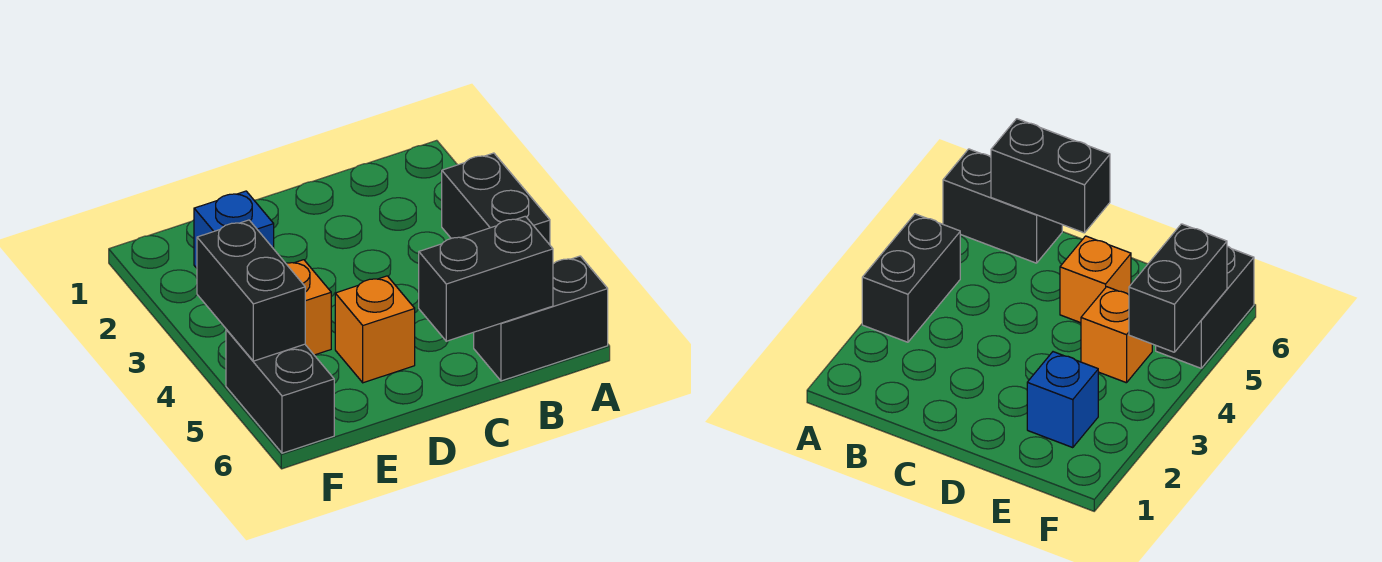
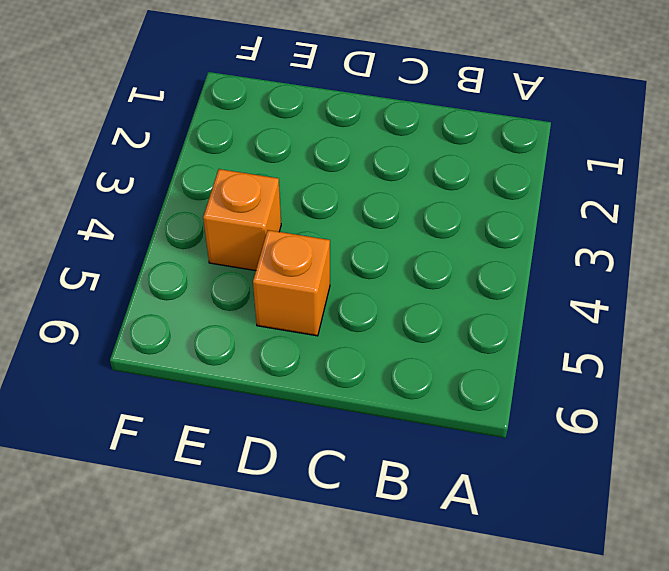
none -> black 1x2 brick [442,153,550,245]
none -> black 1x2 brick [474,256,608,381]

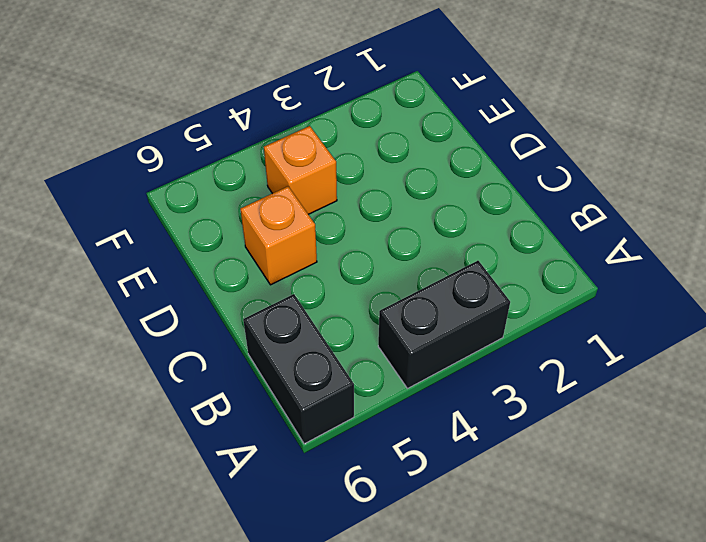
none -> blue 1x1 brick [194,191,274,268]
none -> black 1x2 brick [226,329,334,453]

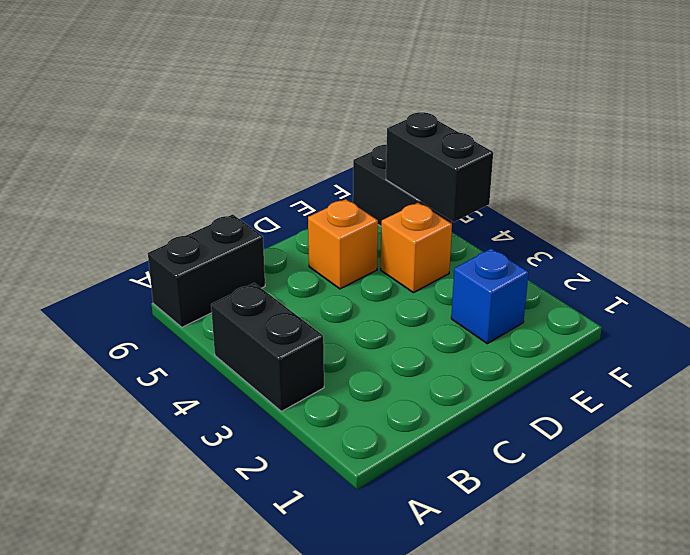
none -> black 1x2 brick [419,216,553,341]

